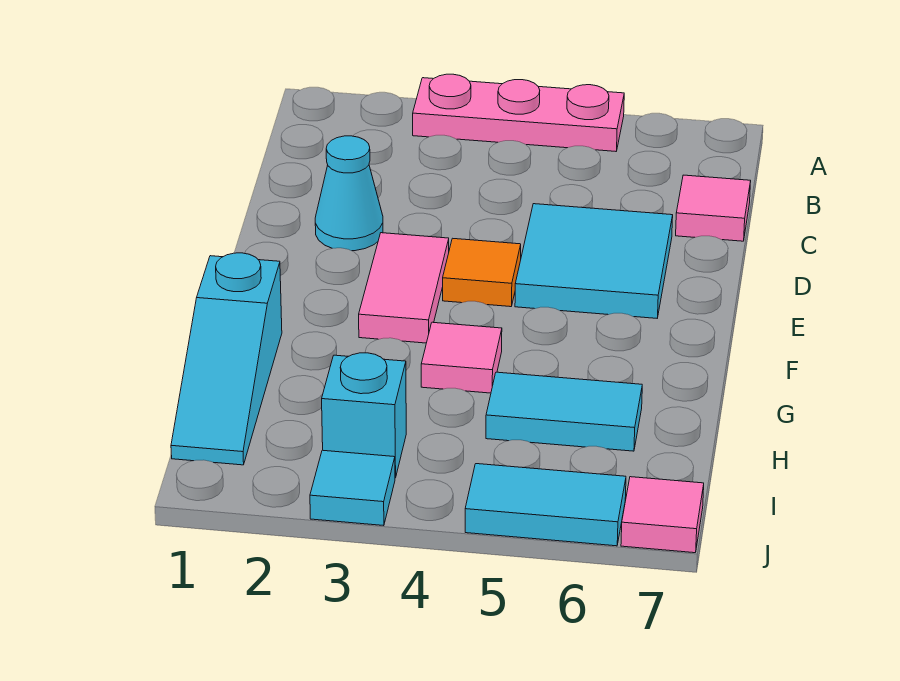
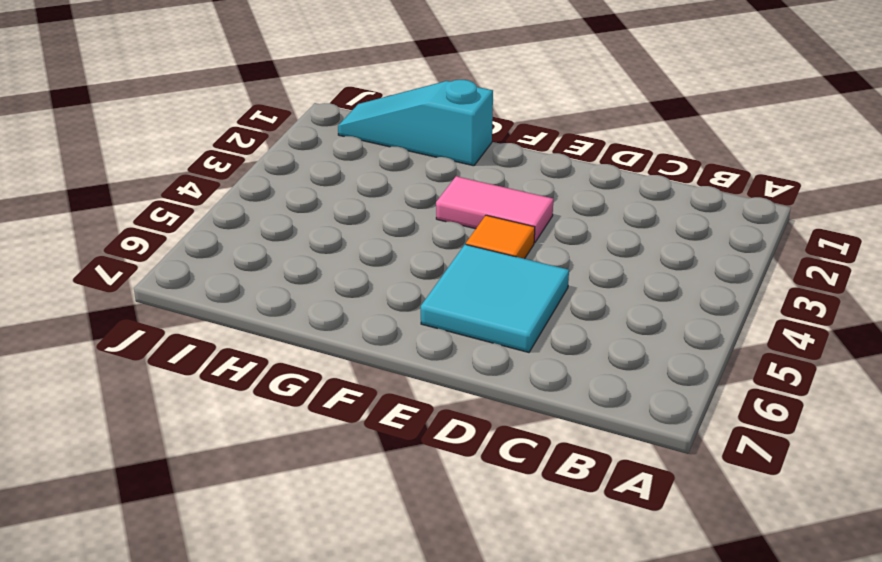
none -> pink 1x3 plate [413,74,624,151]
none -> pink 1x1 tile [676,175,751,241]
none -> cyan 1x1 cone [315,136,383,251]

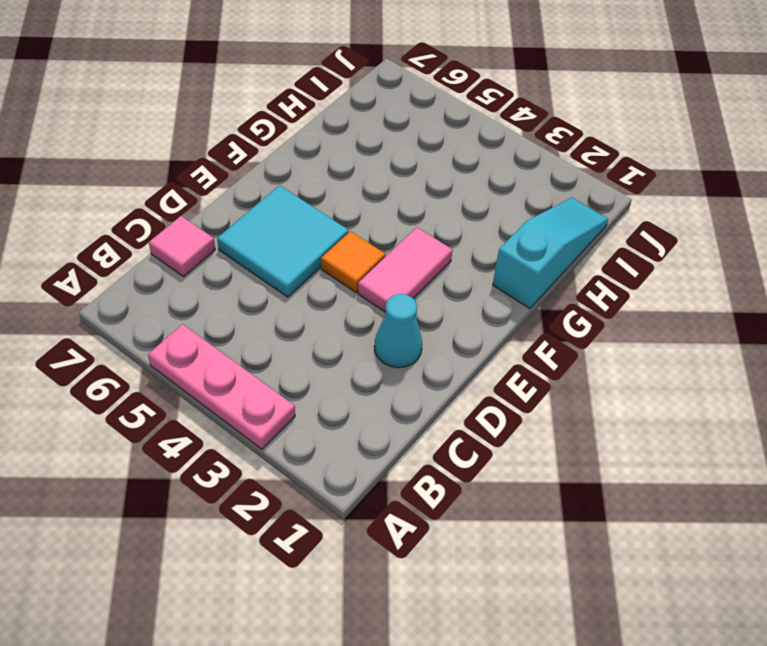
none -> pink 1x1 tile [421,322,502,393]
none -> cyan 1x2 tile [486,372,642,451]
none -> cyan 1x1 brick [322,353,406,478]

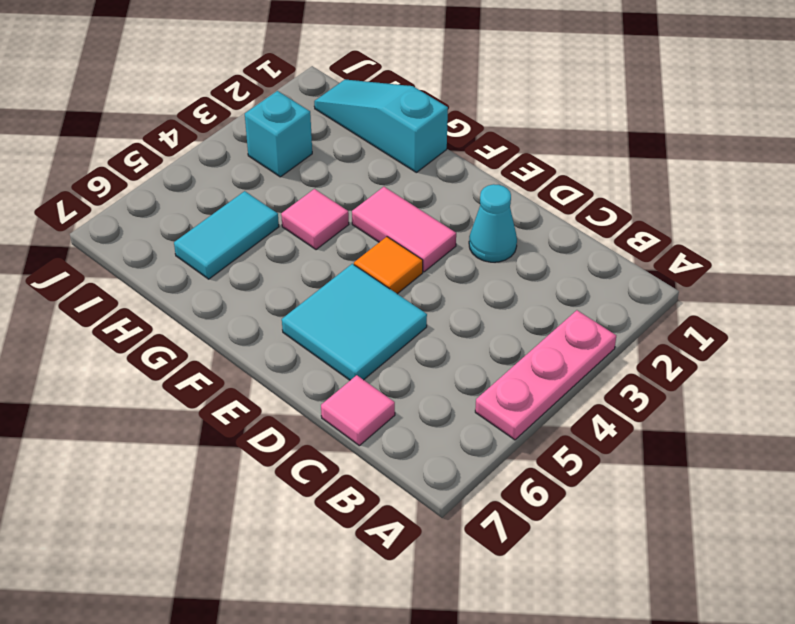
none -> cyan 1x1 tile [310,450,395,526]
none -> cyan 1x2 tile [465,464,626,546]
none -> pink 1x1 tile [621,477,704,553]

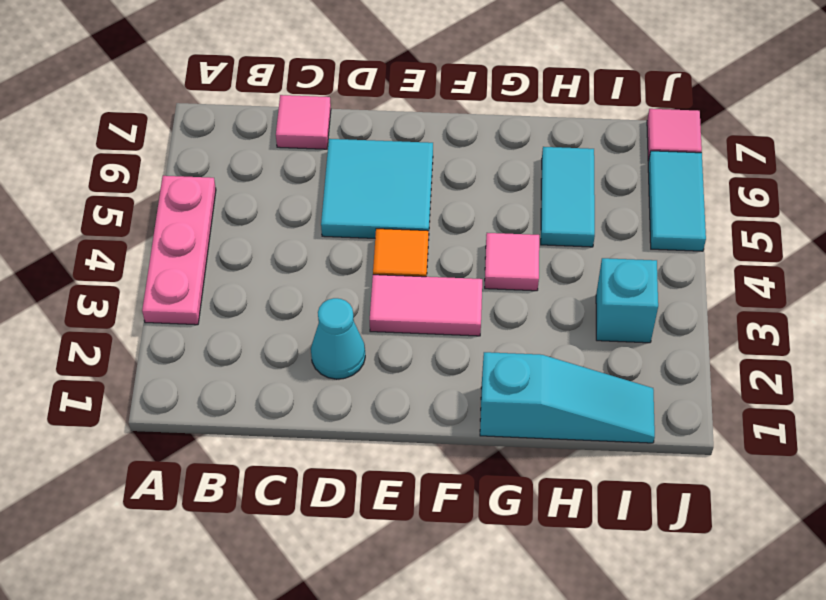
none -> cyan 1x1 tile [310,450,395,526]

